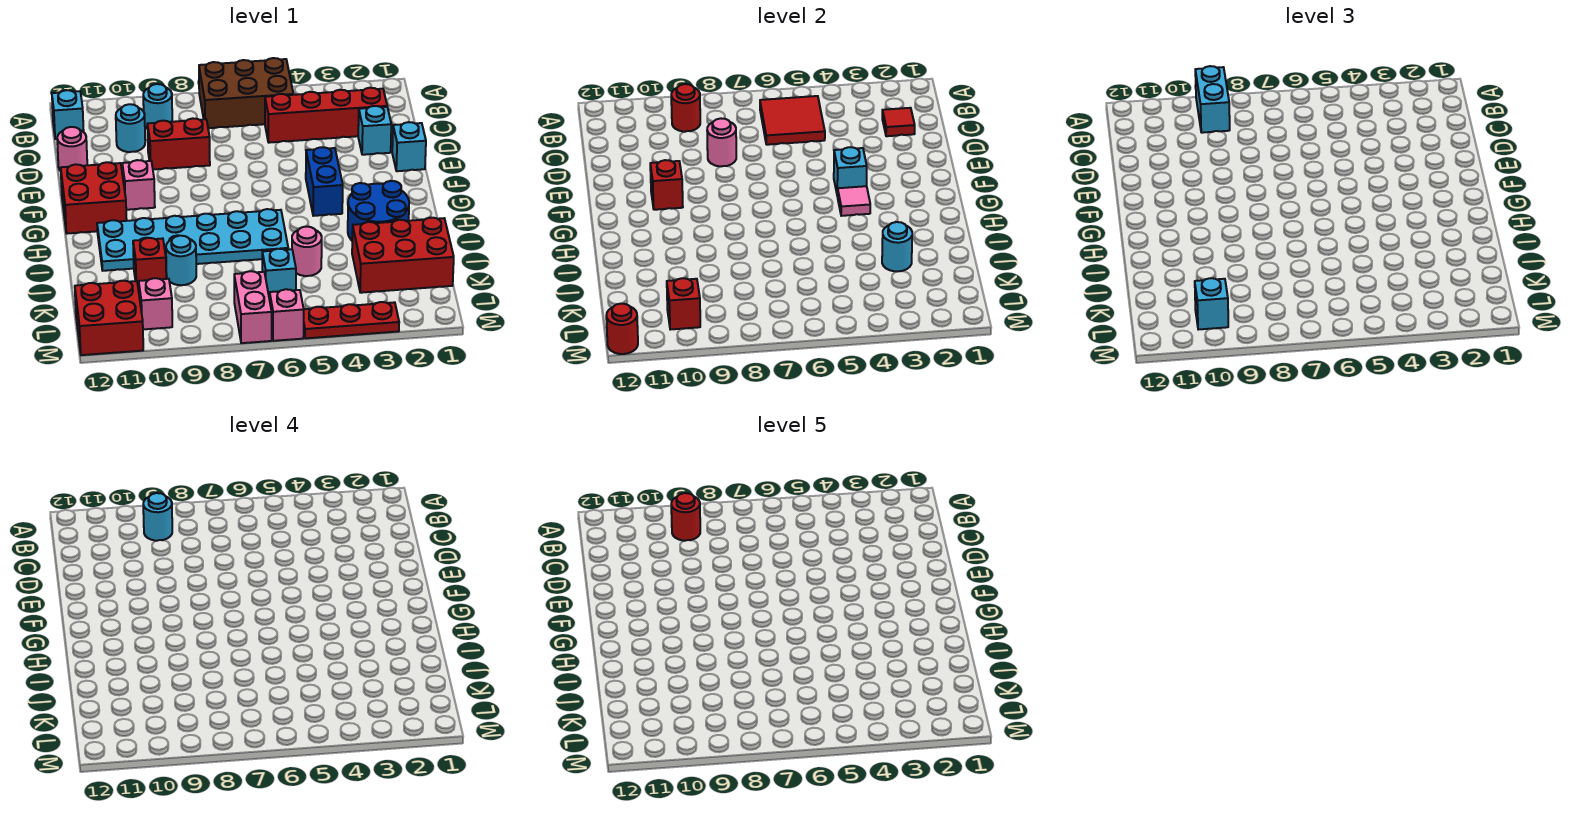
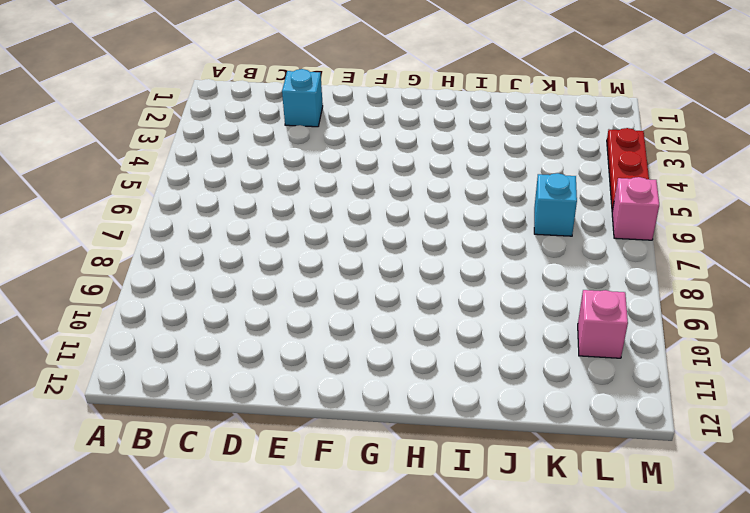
none -> brown 2x3 brick [199,58,293,128]
none -> cyan 1x1 round brick [143,84,172,129]
none -> cyan 1x1 brick [52,90,84,139]
none -> red 1x4 brick [265,88,387,143]

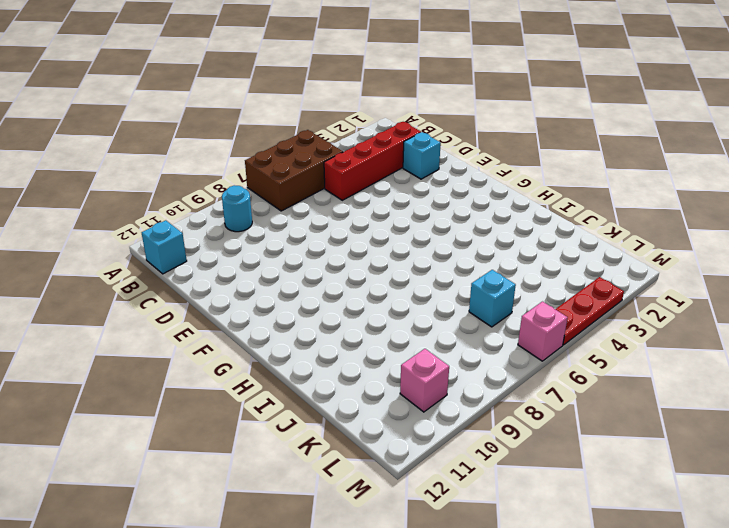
none -> cyan 1x1 round brick [116,104,145,152]
none -> red 1x2 brick [147,118,210,169]
none -> pink 1x1 round brick [57,127,87,171]
none -> cyan 1x1 brick [392,122,426,171]

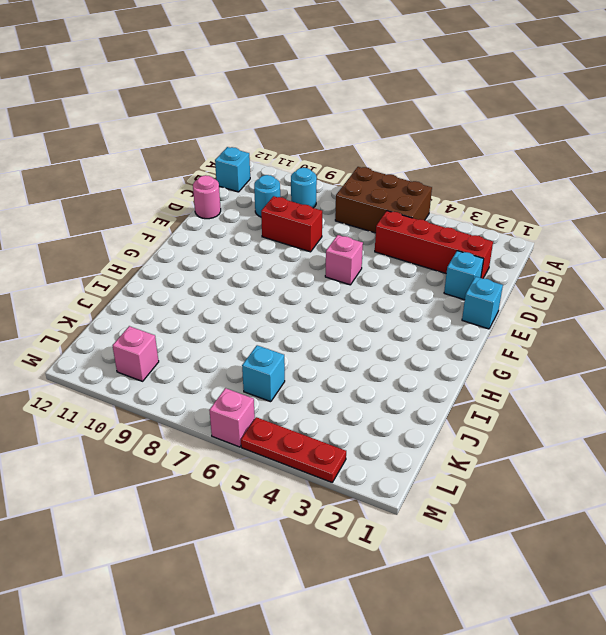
pink 1x1 brick [325,235,363,285] -> pink 1x1 brick moved to [122,160,155,210]
none -> blue 1x2 brick [306,147,343,216]
none -> red 2x2 brick [61,162,127,234]
none -> blue 2x2 round brick [348,181,409,240]
none -> cyan 2x6 plate [97,209,288,271]

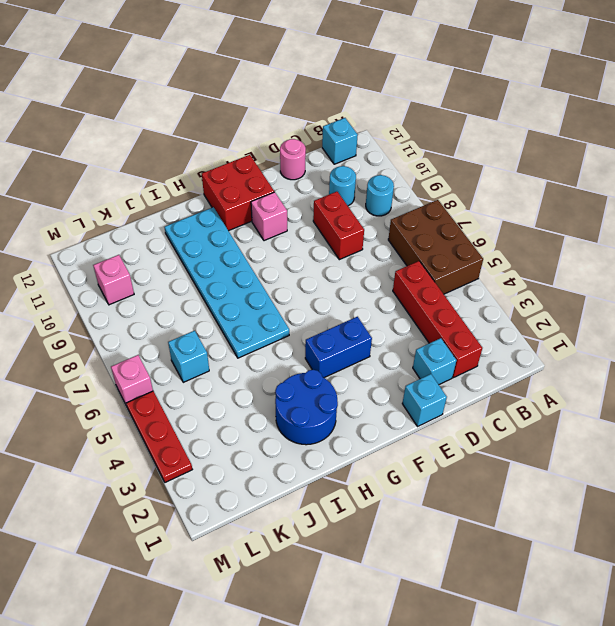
none -> red 2x3 brick [352,218,454,293]
none -> pink 1x1 round brick [292,227,322,276]
none -> cyan 1x1 round brick [166,236,196,285]
none -> red 1x1 brick [133,238,166,289]

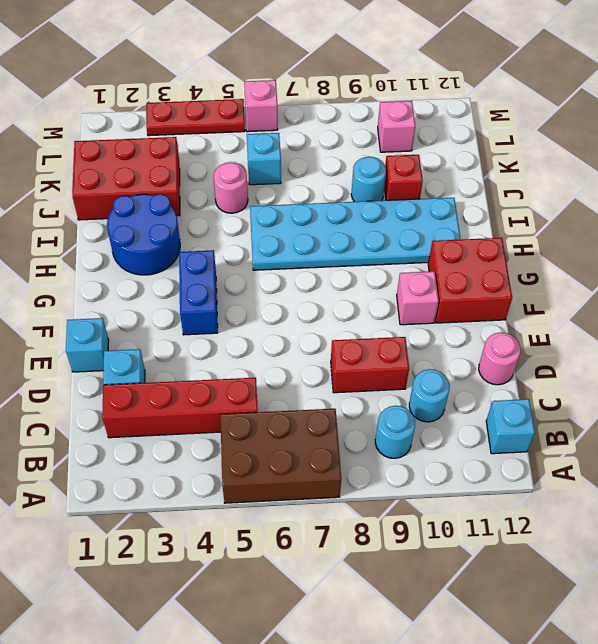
none -> pink 1x2 brick [234,271,272,343]
none -> red 2x2 brick [75,281,143,355]
none -> red 2x2 tile [760,96,825,145]
none -> red 1x1 round brick [671,84,700,132]

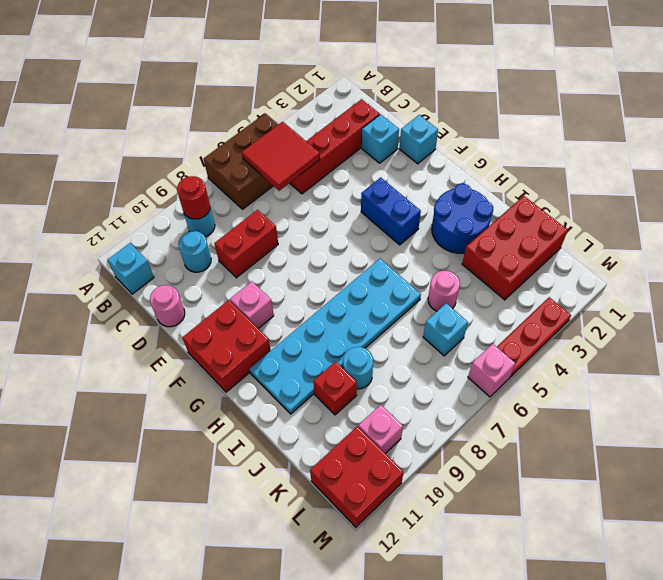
none -> pink 1x2 brick [234,271,272,343]
none -> red 1x1 tile [882,108,915,136]
none -> pink 1x1 round brick [707,118,736,166]
none -> cyan 1x1 brick [834,147,867,196]

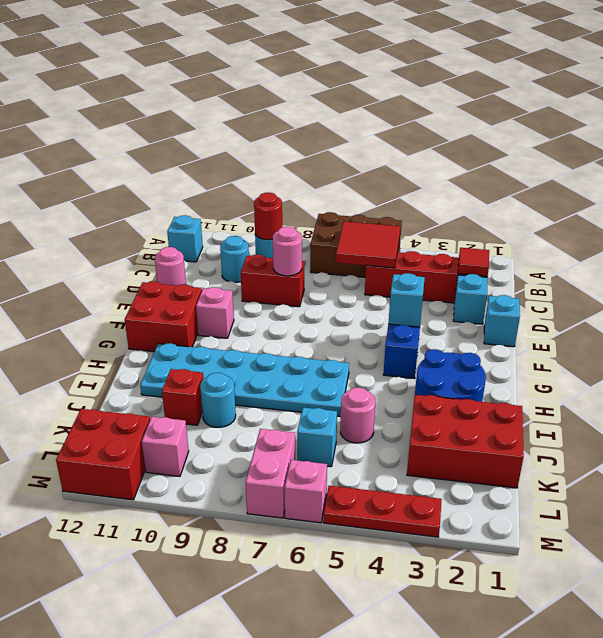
none -> red 1x1 brick [650,160,683,210]
none -> pink 1x1 tile [838,186,870,216]
none -> cyan 1x1 round brick [882,222,912,271]
none -> red 1x1 brick [667,278,700,330]

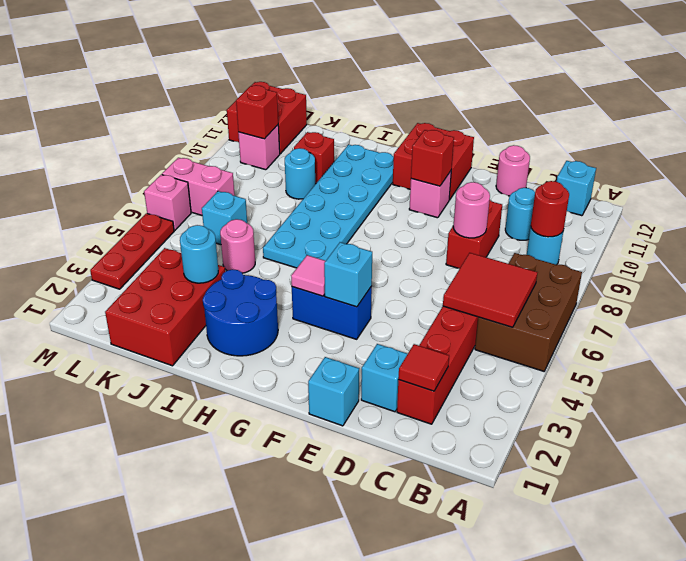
none -> red 1x1 round brick [606,304,638,354]
none -> cyan 1x2 brick [1195,66,1230,133]
none -> cyan 1x1 brick [1195,278,1228,330]
none -> cyan 1x1 round brick [143,493,172,541]

